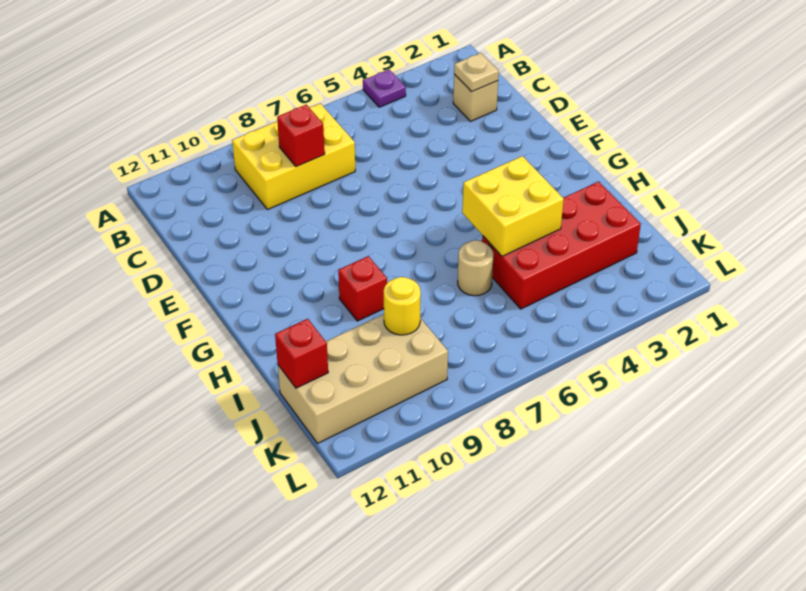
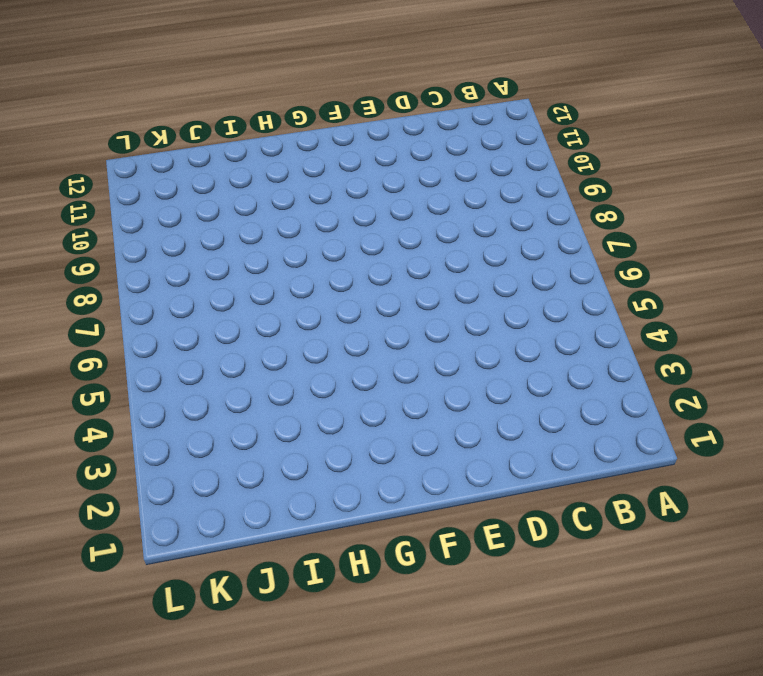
none -> purple 1x1 plate [363,70,406,107]
none -> yellow 2x3 brick [232,103,355,210]
none -> tan 1x1 brick [453,74,498,121]

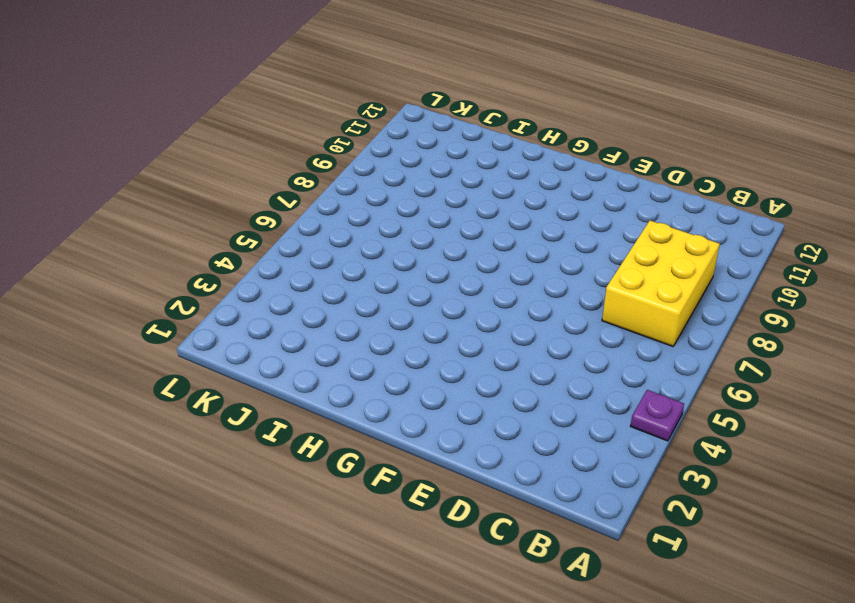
none -> tan 1x1 brick [453,74,498,121]
none -> red 1x1 brick [338,256,387,321]
none -> red 2x4 brick [482,182,641,309]

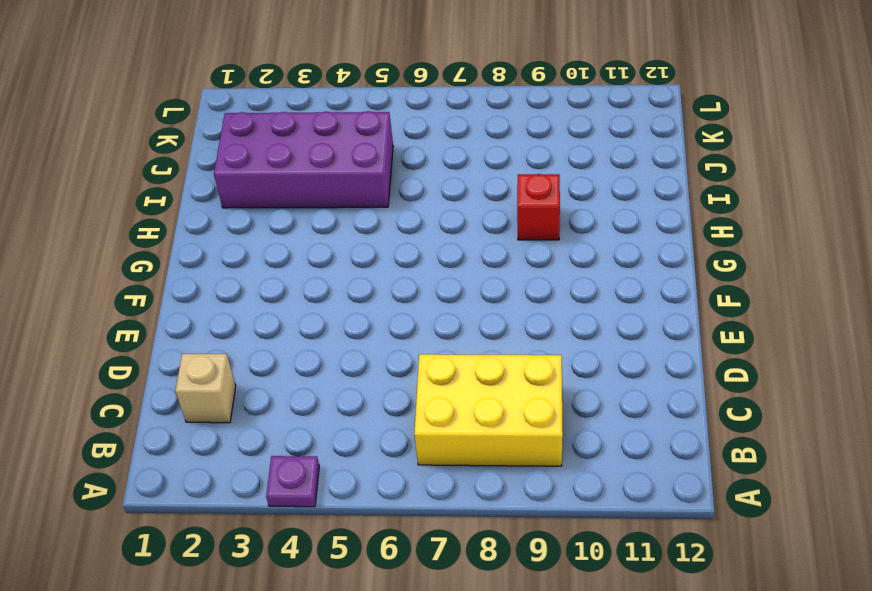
purple 2x4 brick [214,111,393,208] -> red 2x4 brick [482,182,641,309]
none -> tan 1x1 round brick [458,240,494,296]
none -> tan 2x4 brick [278,314,448,443]
none -> tan 1x1 plate [454,53,499,92]

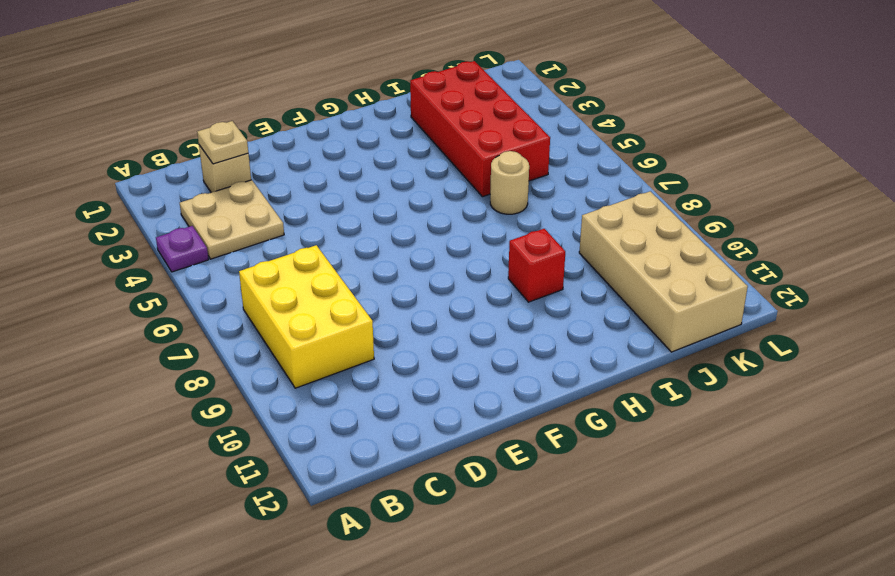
tan 2x2 plate [180,180,284,259] -> none
none -> red 1x1 brick [277,105,325,167]
none -> yellow 2x2 brick [462,156,564,256]
none -> yellow 1x1 round brick [384,277,421,335]

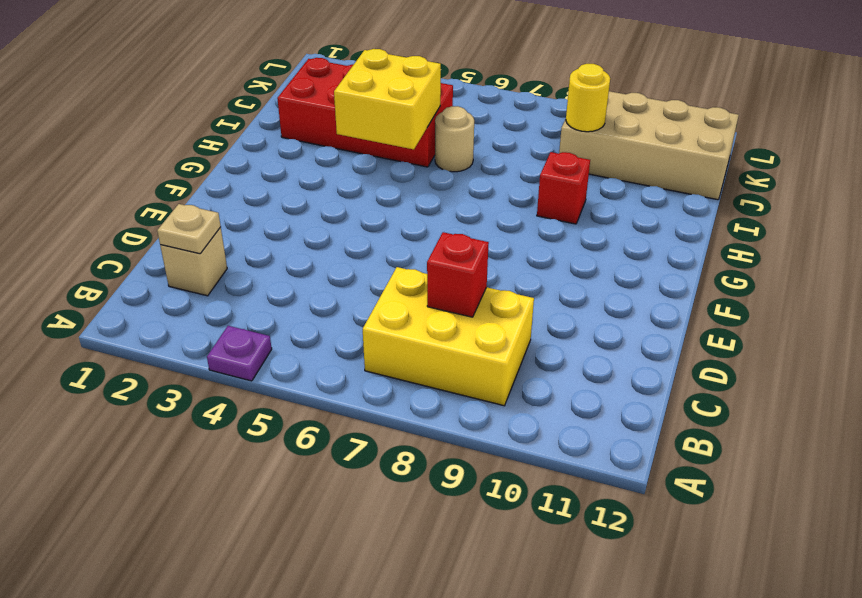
none -> red 1x1 brick [275,319,328,388]

